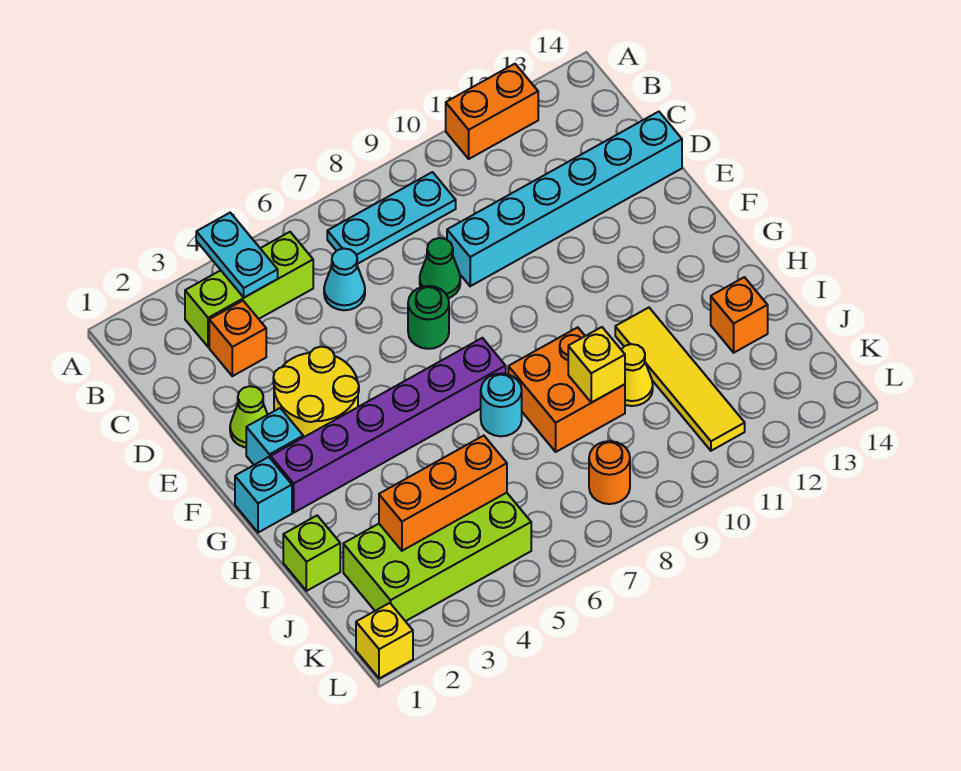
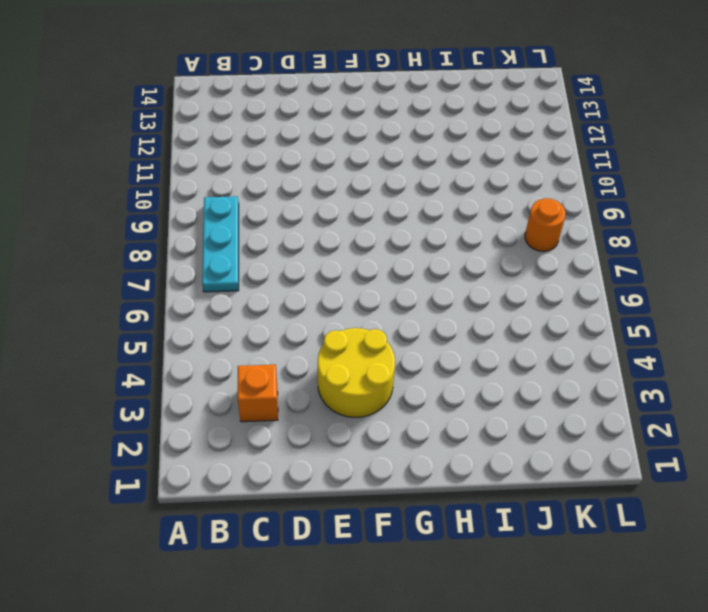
none -> orange 1x2 brick [446,64,538,159]
none -> lime 1x3 brick [185,232,313,347]
none -> cyan 1x1 cone [324,248,365,310]

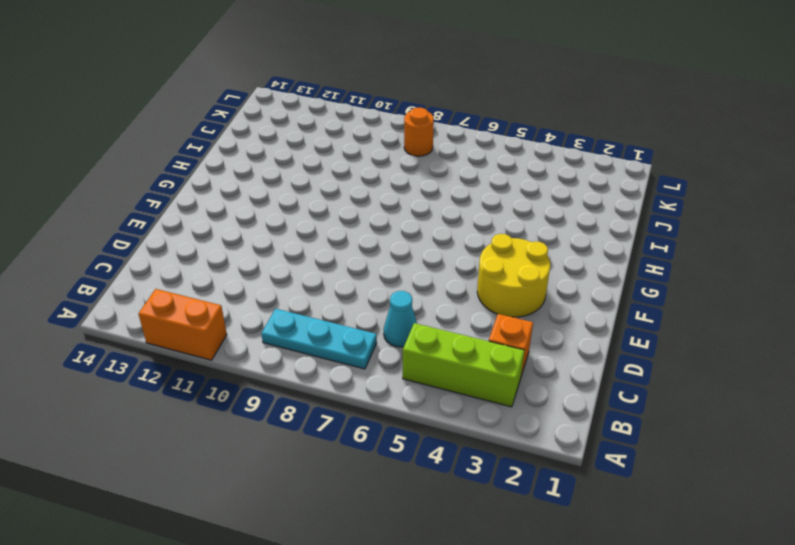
none -> green 1x1 cone [420,238,460,298]
none -> cyan 1x6 brick [447,112,682,286]
none -> lime 1x1 cone [230,386,268,447]

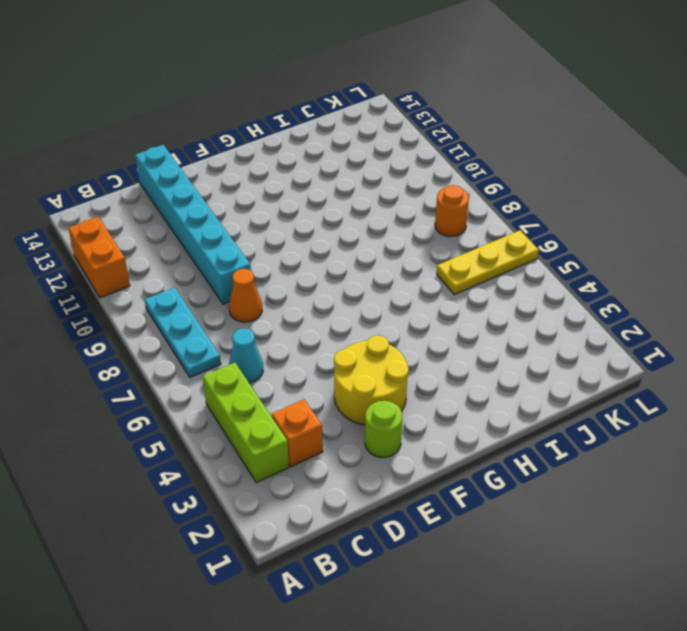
orange 1x1 cone [229,269,262,322] -> green 1x1 cone [420,238,460,298]
lime 1x1 round brick [365,401,402,457] -> lime 1x1 cone [230,386,268,447]
yellow 1x3 plate [437,230,539,295] -> none
none -> green 1x1 round brick [408,286,449,349]
none -> cyan 1x1 brick [246,408,303,465]
none -> cyan 1x1 brick [235,457,292,533]

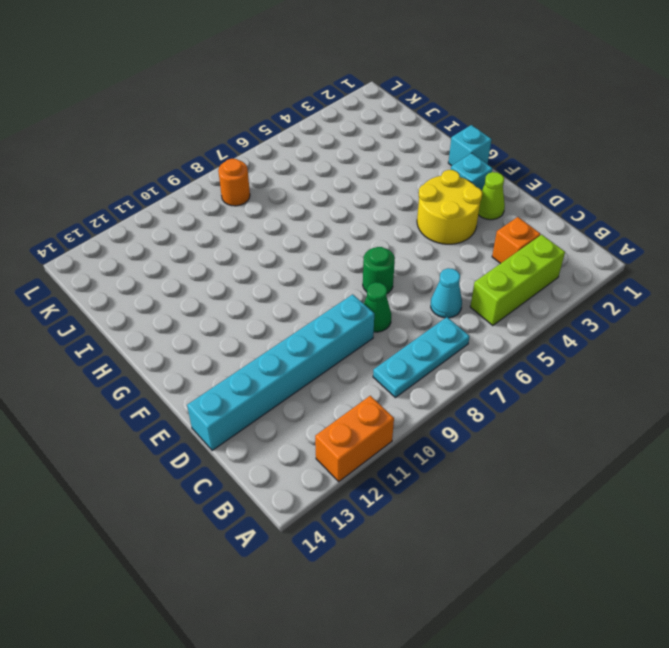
none -> purple 1x6 brick [271,338,506,513]
none -> cyan 1x1 round brick [481,374,522,436]
none -> orange 2x2 brick [508,327,625,452]

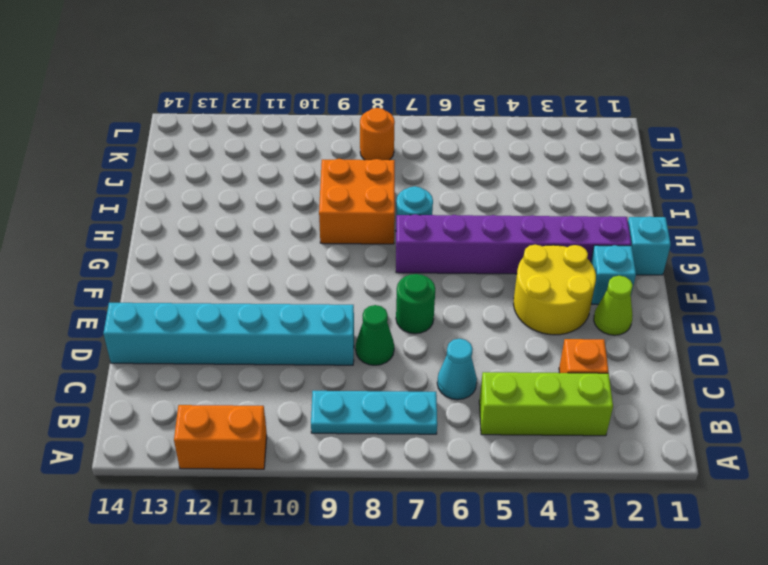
none -> yellow 1x4 tile [615,308,745,451]
none -> lime 1x1 brick [283,515,340,591]
none -> yellow 1x1 cone [621,344,653,406]

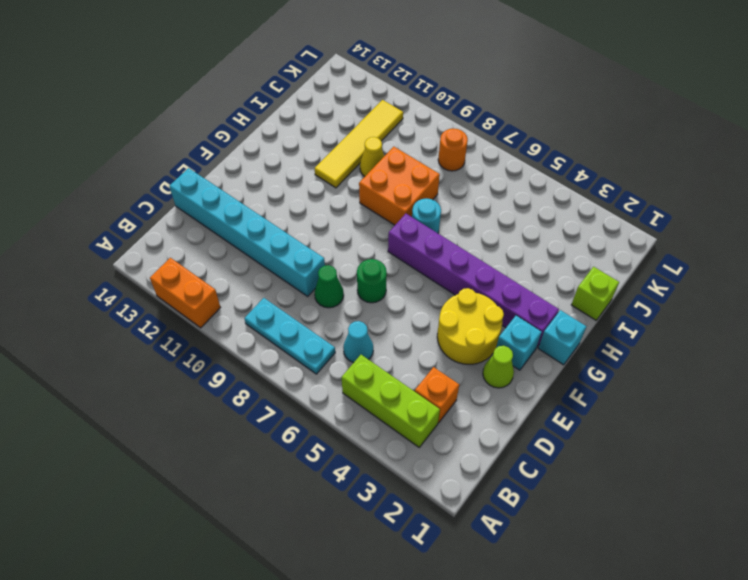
none -> orange 1x1 brick [711,277,768,353]
none -> lime 2x4 brick [343,493,531,621]
none -> yellow 1x1 brick [356,603,413,678]

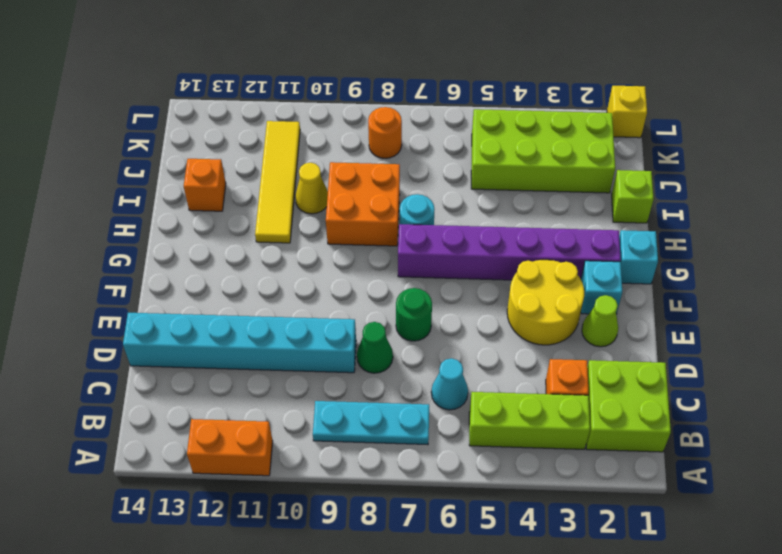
lime 2x2 brick [586,360,671,452] -> none
none -> cyan 1x2 plate [196,213,278,298]
none -> yellow 1x1 brick [568,327,625,403]
none -> orange 1x3 brick [379,436,507,551]

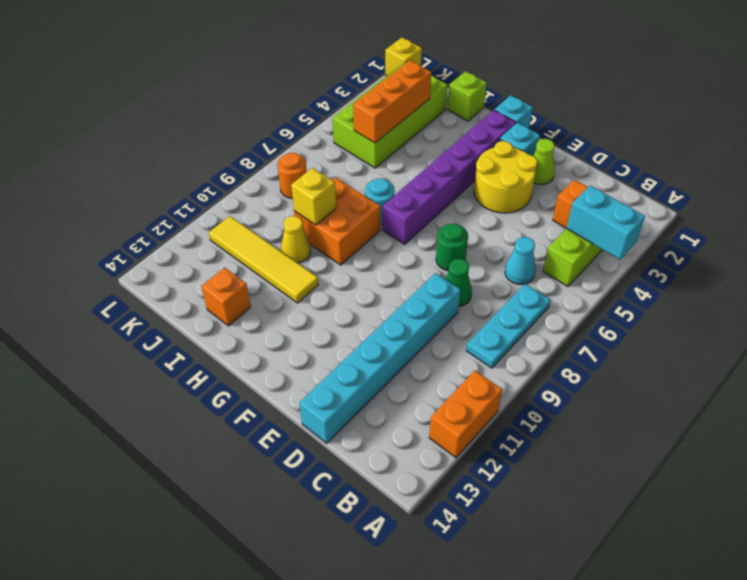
cyan 1x2 brick [567,186,645,260] -> cyan 1x2 plate [196,213,278,298]

